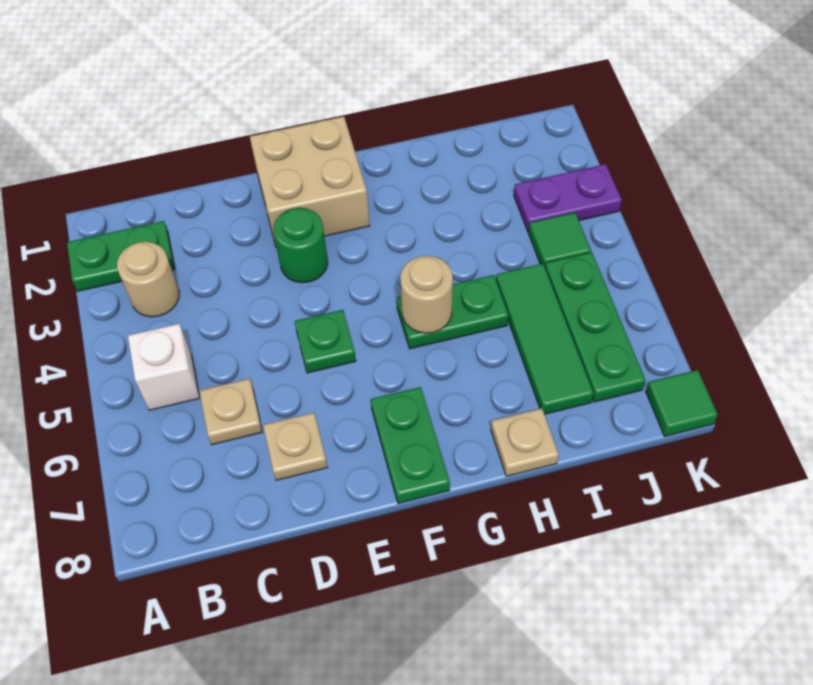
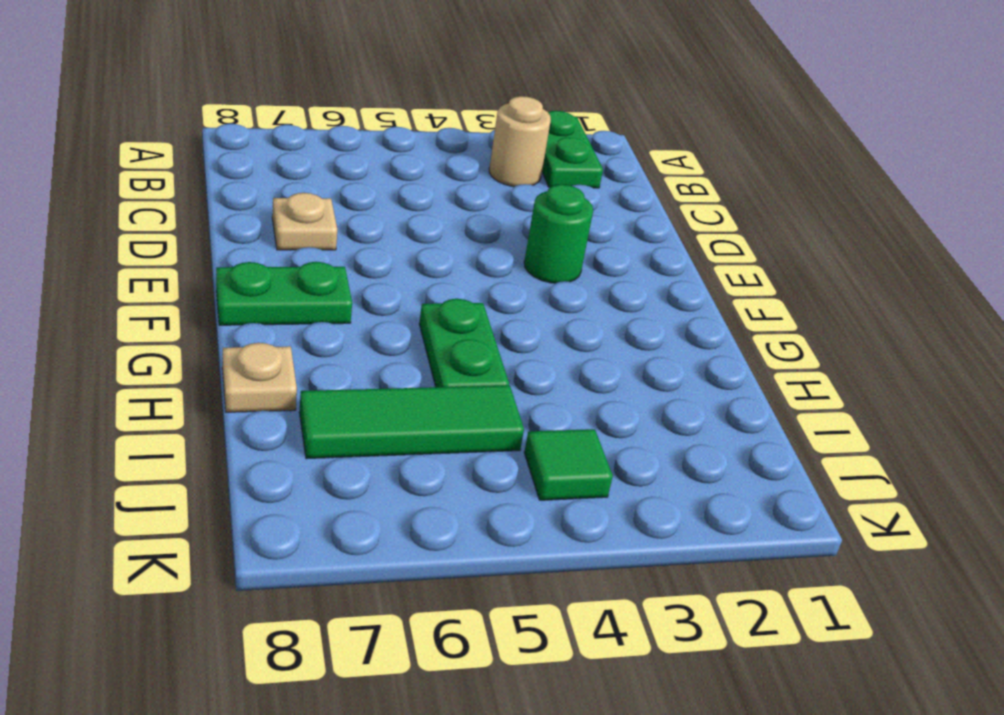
none -> white 1x1 brick [128,324,200,410]
none -> tan 1x1 plate [199,379,262,445]
none -> tan 2x2 brick [250,116,370,246]

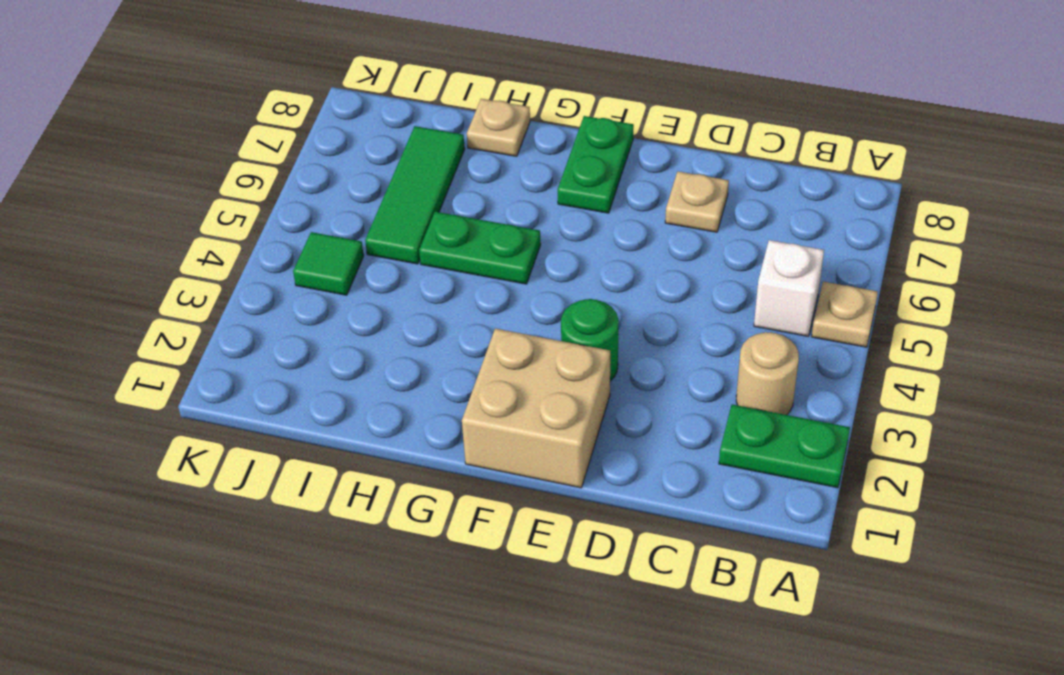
tan 1x1 plate [812,282,878,347] -> tan 1x1 plate moved to [199,379,262,445]
none -> green 1x1 plate [295,310,356,373]
none -> purple 1x2 plate [514,164,622,232]
none -> green 1x3 plate [545,252,645,402]

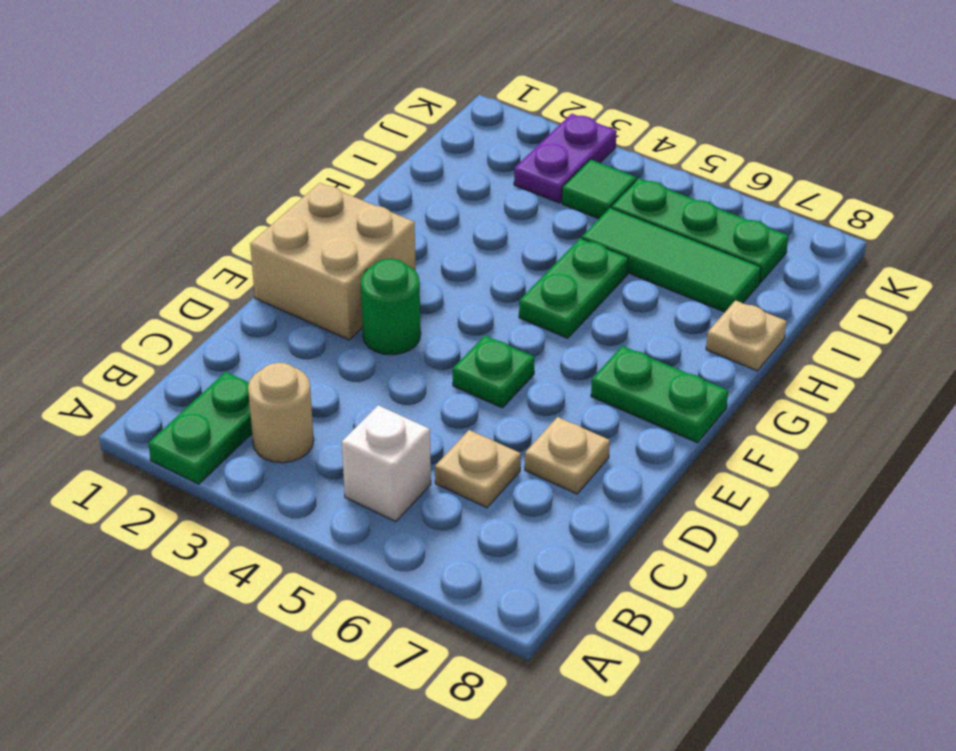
none -> green 1x1 tile [646,370,718,437]
none -> tan 1x1 round brick [400,256,453,333]

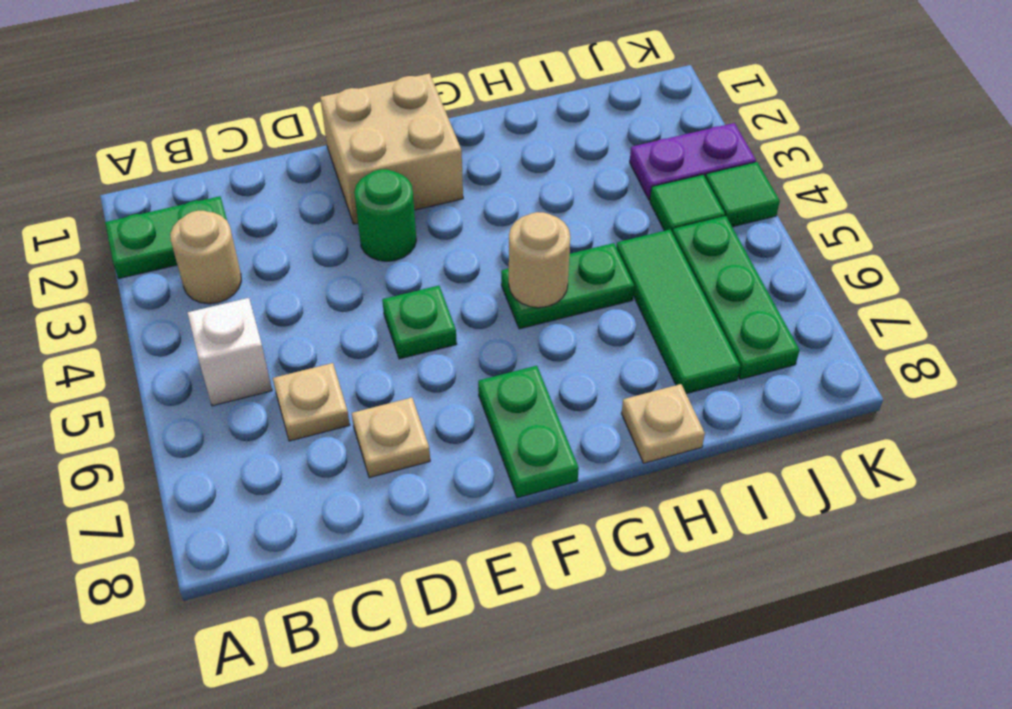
green 1x1 tile [706,162,780,227] -> green 1x1 tile moved to [646,370,718,437]

